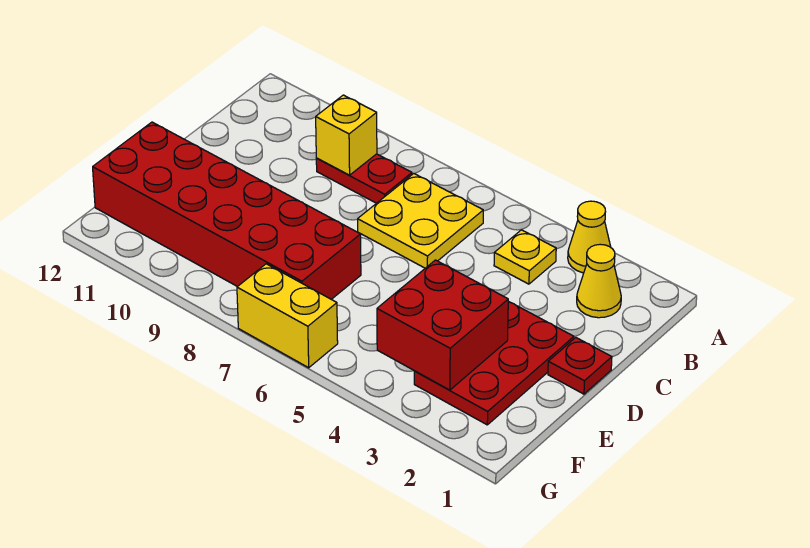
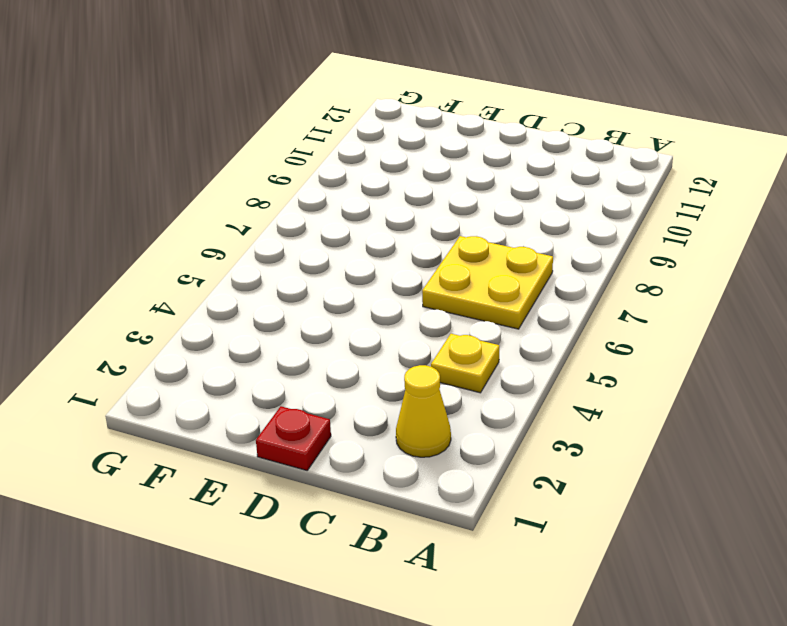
none -> yellow 1x1 cone [568,201,611,273]
none -> red 1x2 plate [316,154,412,203]

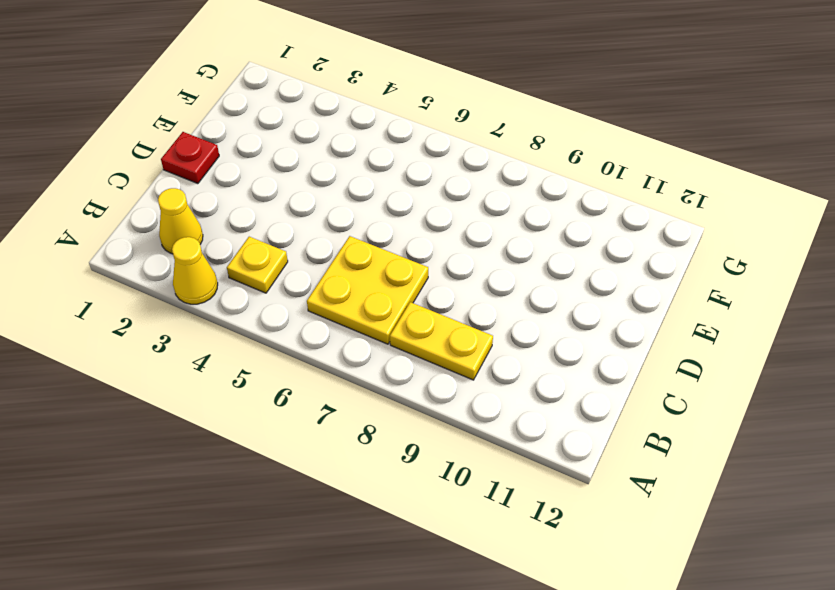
yellow 1x2 plate [390,302,493,380] -> red 1x2 plate [316,154,412,203]
none -> red 2x3 plate [414,301,574,425]
none -> red 2x6 brick [93,122,361,299]

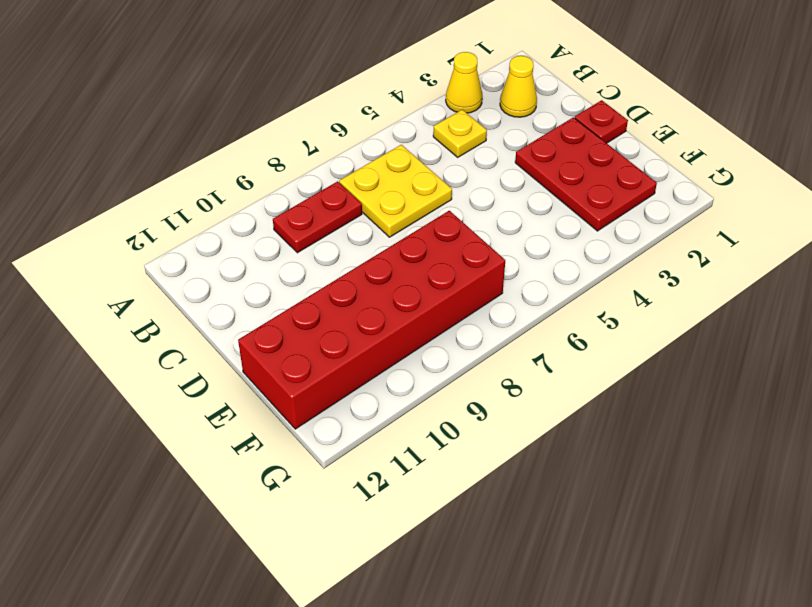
none -> yellow 1x2 brick [237,264,338,368]
none -> yellow 1x1 brick [316,95,377,175]

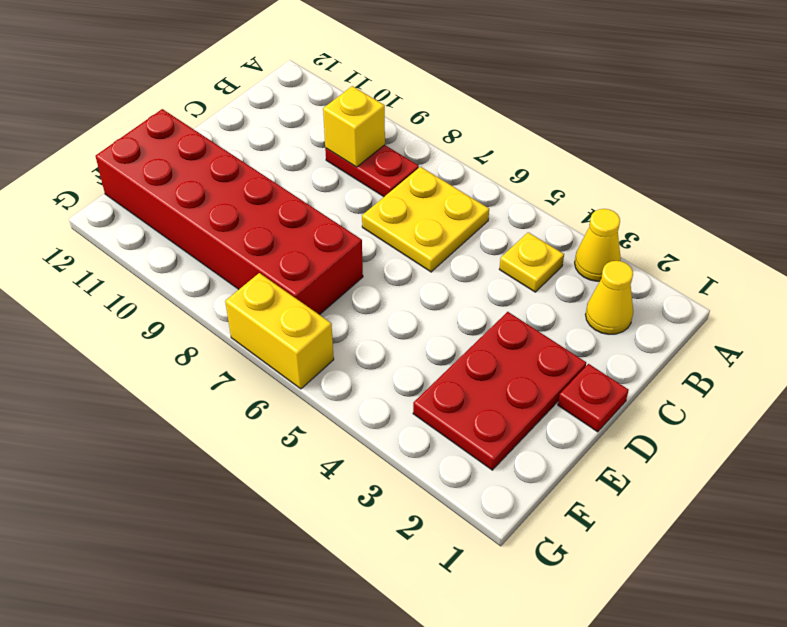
none -> red 2x2 brick [377,260,508,390]

